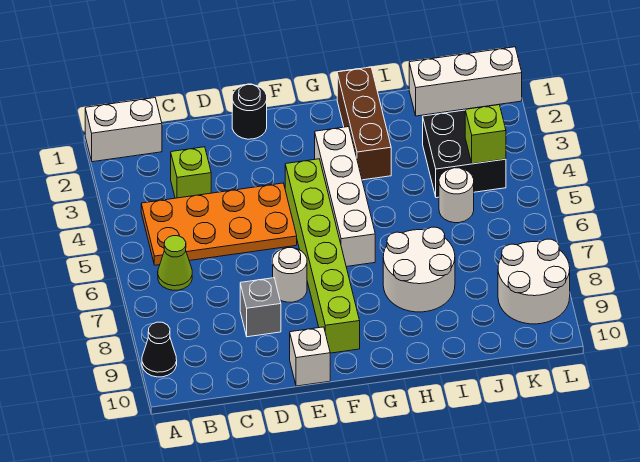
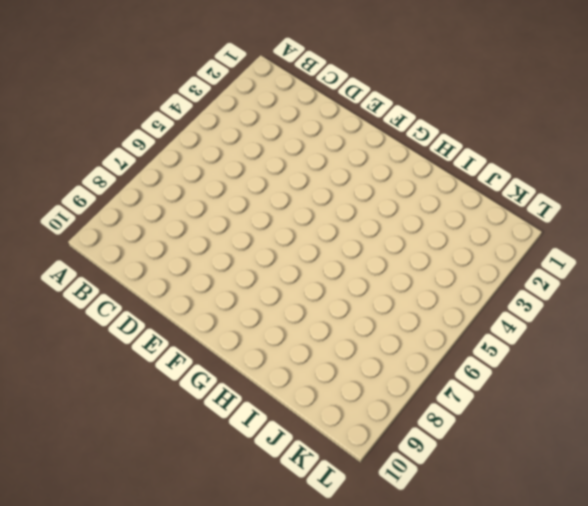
none -> white 1x2 brick [85,98,162,162]
none -> black 1x1 cone [142,322,177,377]
none -> orange 2x4 plate [141,183,297,265]

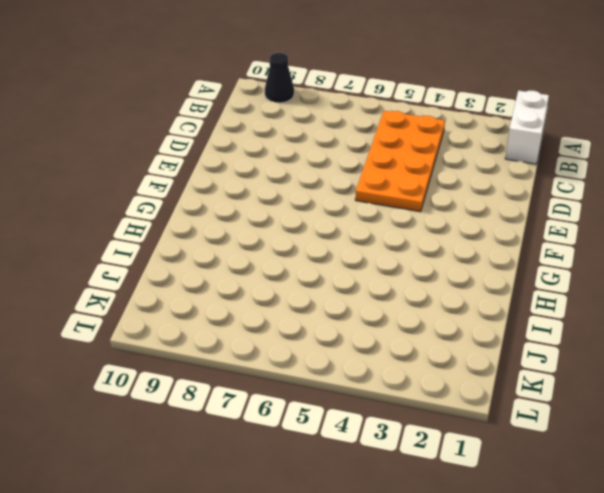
none -> lime 1x1 cone [158,236,192,290]
none -> lime 1x1 brick [171,147,211,198]
none -> grey 1x1 brick [240,278,281,337]

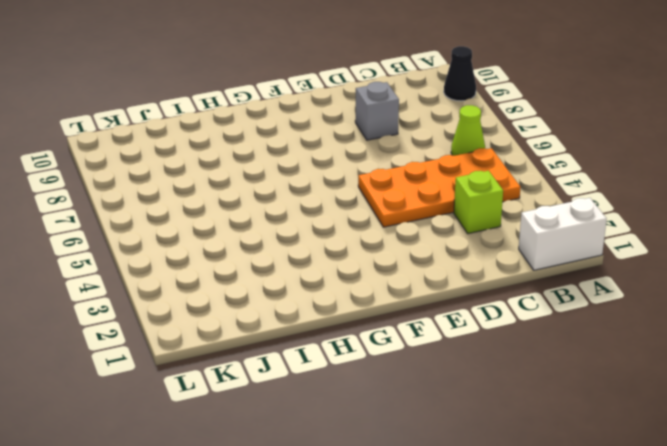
none -> black 1x1 round brick [232,84,267,139]
none -> white 1x1 round brick [273,248,307,302]
none -> white 1x1 brick [290,327,330,386]

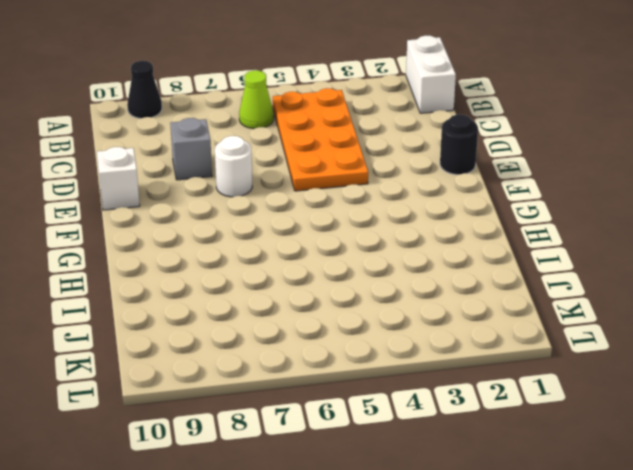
none -> lime 1x1 brick [171,147,211,198]
none -> lime 1x6 brick [285,159,360,353]
none -> white 1x4 brick [315,127,375,267]

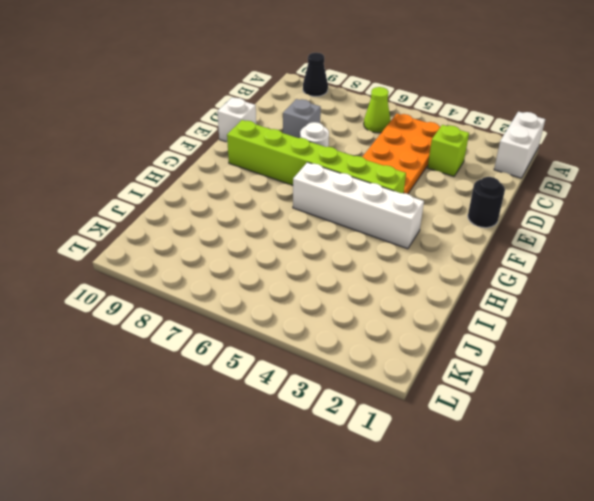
none -> brown 1x3 brick [337,67,391,180]
none -> white 2x2 round brick [383,227,455,312]
none -> white 1x3 brick [409,47,522,116]

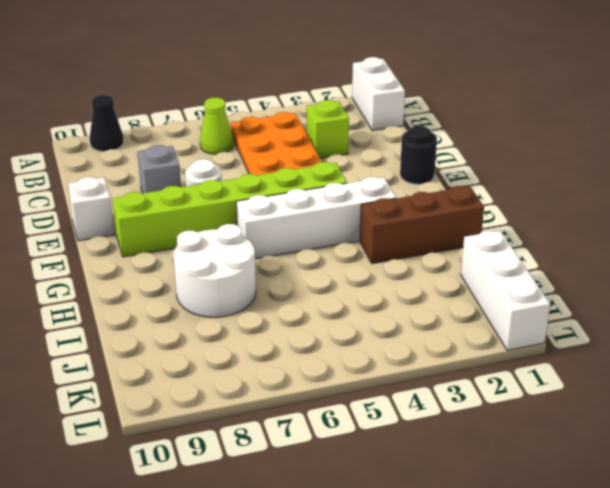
none -> black 2x2 brick [423,110,506,198]
none -> white 1x1 round brick [439,168,474,223]
none -> white 2x2 round brick [498,239,570,324]

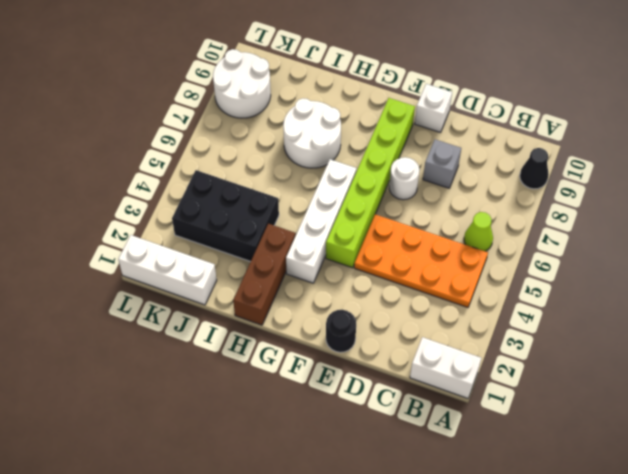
black 2x3 brick [172,170,279,262] -> black 2x2 brick [423,110,506,198]
none -> lime 1x1 brick [171,147,211,198]
none -> white 1x1 round brick [439,168,474,223]
none -> lime 1x1 brick [465,105,506,164]

